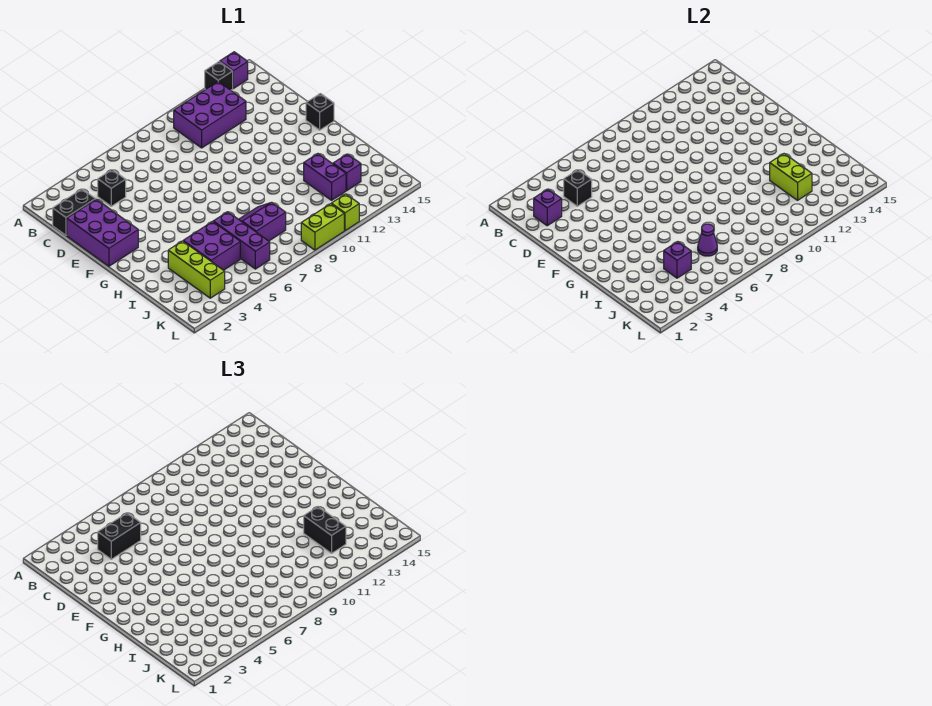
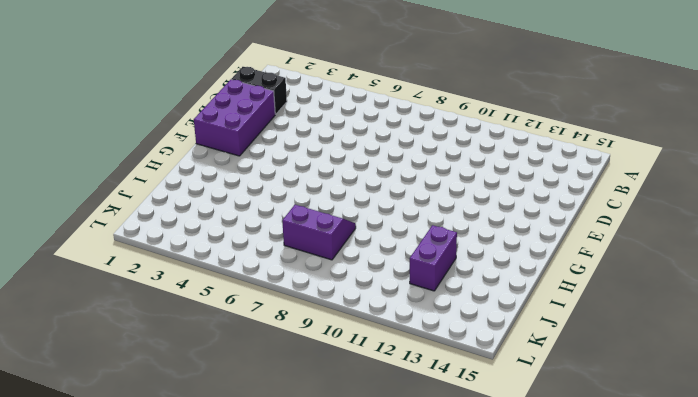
none -> black 1x1 brick [205,62,233,90]
none -> purple 1x1 brick [220,52,248,88]
none -> purple 2x3 brick [174,82,246,148]

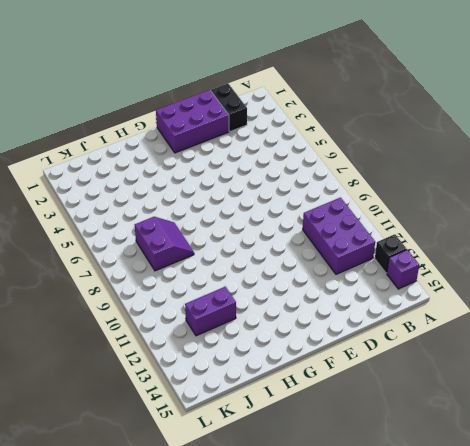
none -> black 1x1 brick [98,170,126,206]
none -> black 1x1 brick [306,94,334,130]
none -> lime 1x3 brick [168,241,225,298]

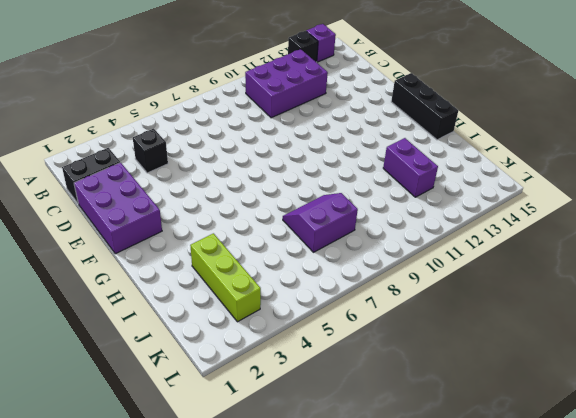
black 1x3 brick [391,73,459,140] -> black 1x1 brick [306,94,334,130]
none -> purple 2x2 brick [183,222,240,270]
none -> purple 1x3 brick [213,212,270,269]
none -> purple 1x1 brick [333,154,361,191]

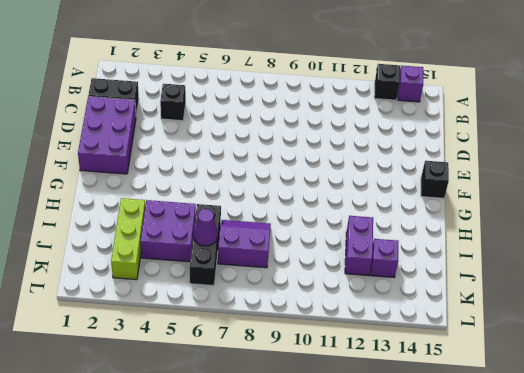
black 1x3 brick [190,204,221,286] -> purple 1x3 brick [213,212,270,269]
none -> purple 2x3 brick [174,82,246,148]
none -> lime 1x2 brick [301,204,344,250]
none -> lime 1x1 brick [331,194,359,231]

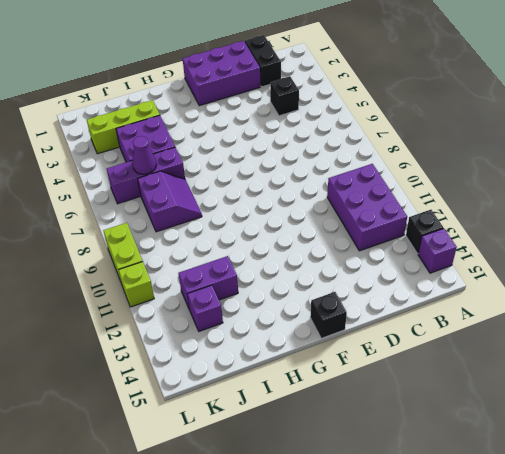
none -> purple 1x1 brick [534,189,562,226]
none -> black 1x1 brick [564,170,592,206]
none -> lime 1x2 brick [770,154,812,200]

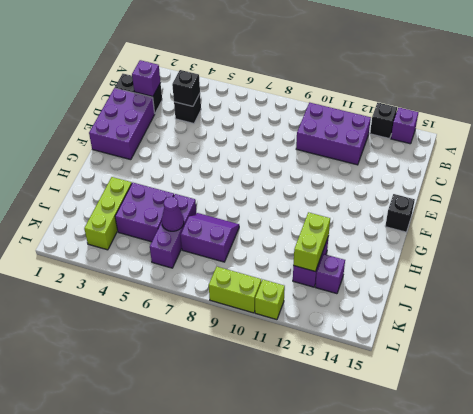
none -> purple 1x1 brick [664,242,691,278]
none -> black 1x2 brick [98,513,141,559]
none -> black 1x2 brick [304,507,346,553]

